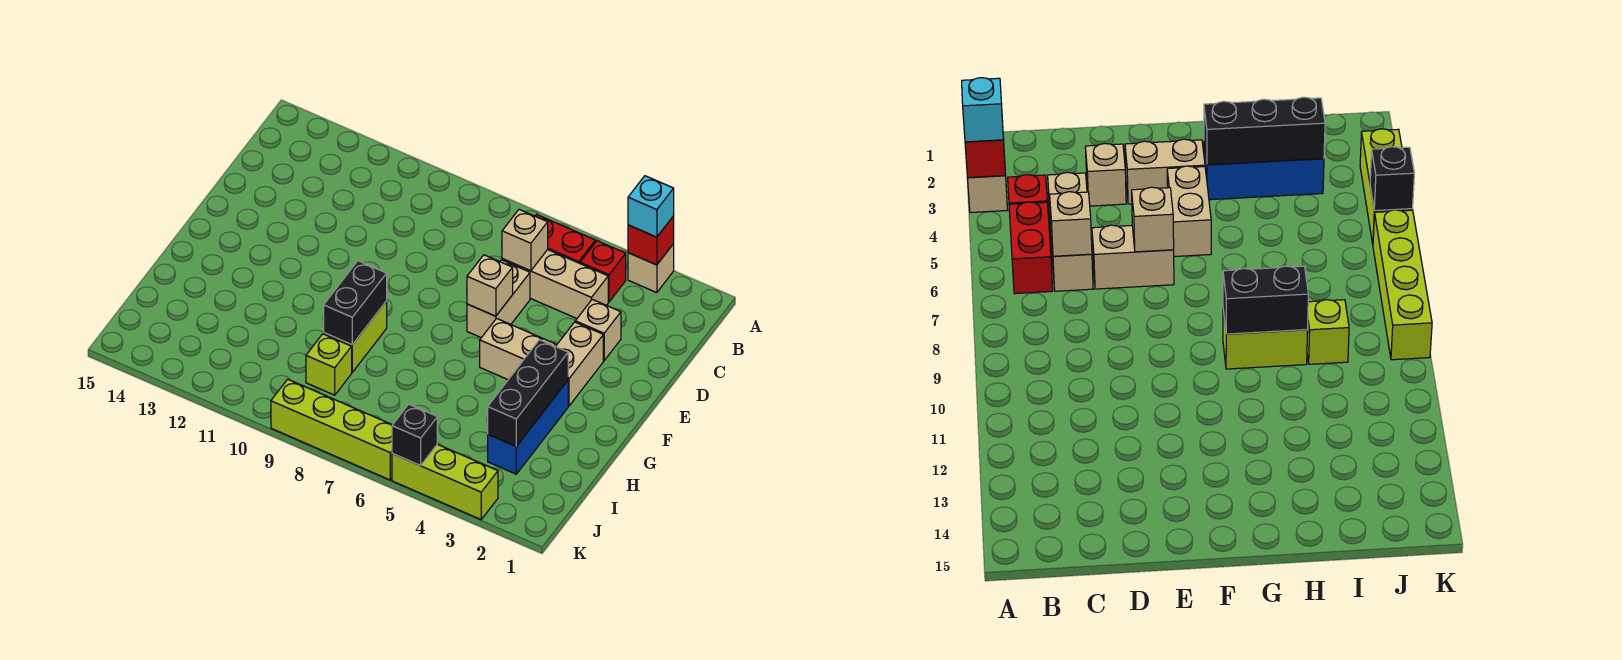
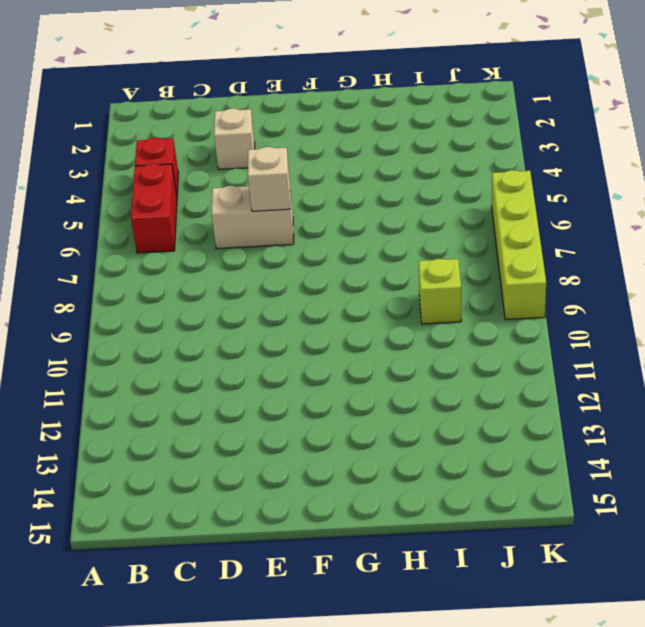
none -> tan 1x1 brick [628,244,674,293]
none -> tan 1x3 brick [502,250,608,318]
none -> tan 1x2 brick [556,322,603,406]

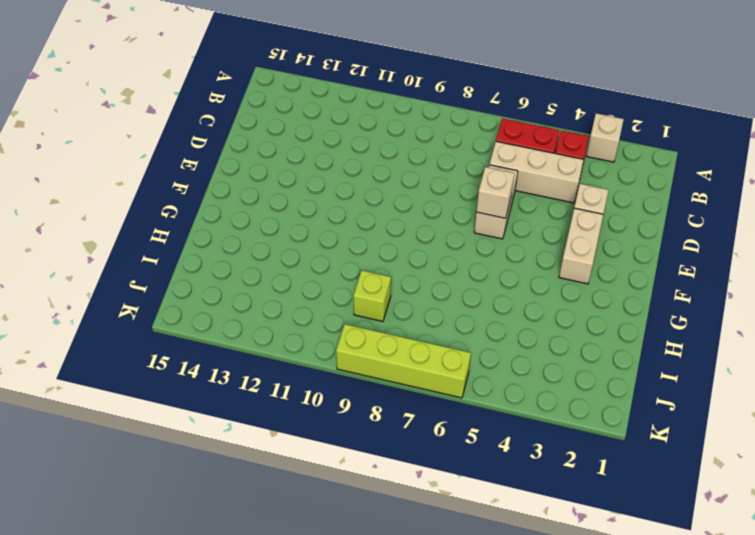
none -> tan 1x2 brick [480,318,556,380]
none -> blue 1x3 brick [488,381,568,474]
none -> lime 1x2 brick [324,301,387,372]

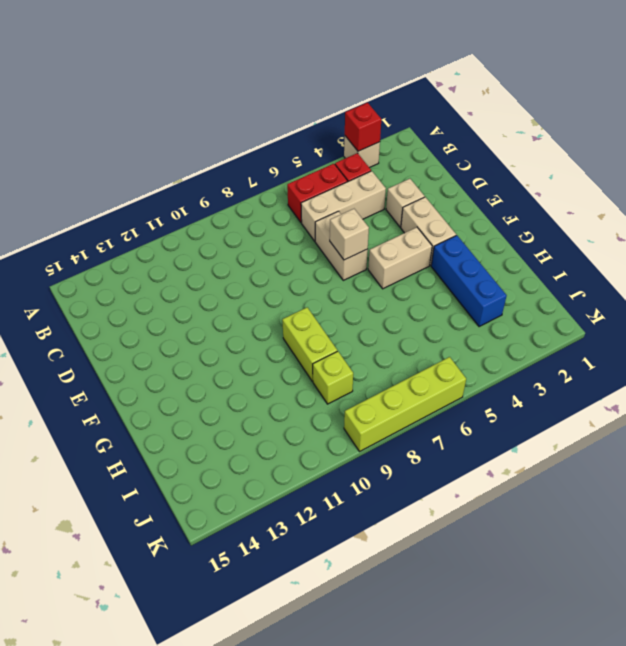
none -> lime 1x3 brick [392,444,498,519]
none -> tan 1x1 brick [502,210,548,271]
none -> black 1x3 brick [488,340,568,446]

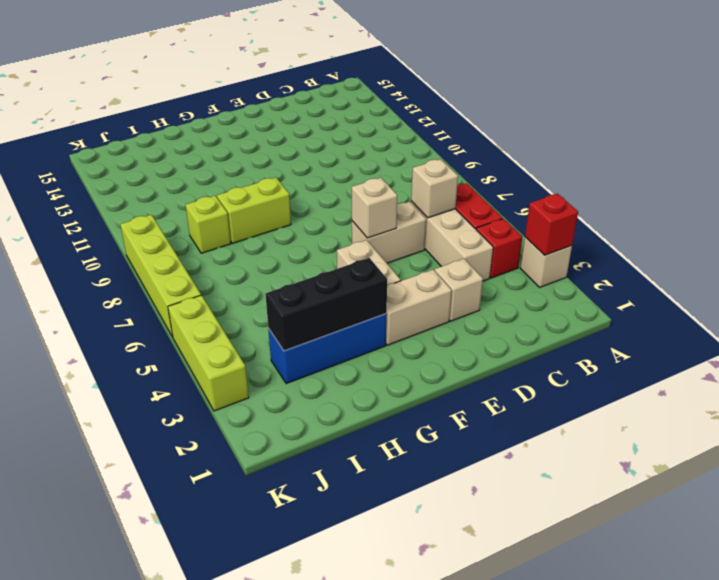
none -> black 1x2 brick [324,261,387,345]
none -> black 1x1 brick [392,404,437,466]
none -> cyan 1x1 brick [628,176,674,237]

